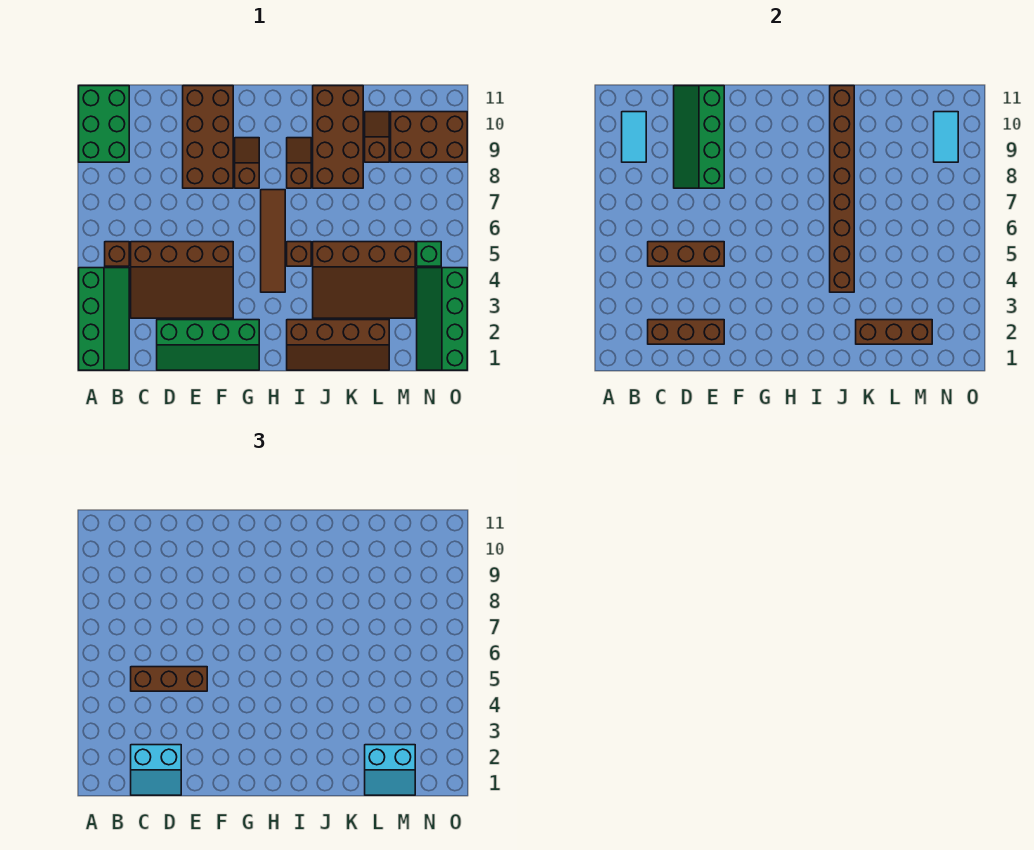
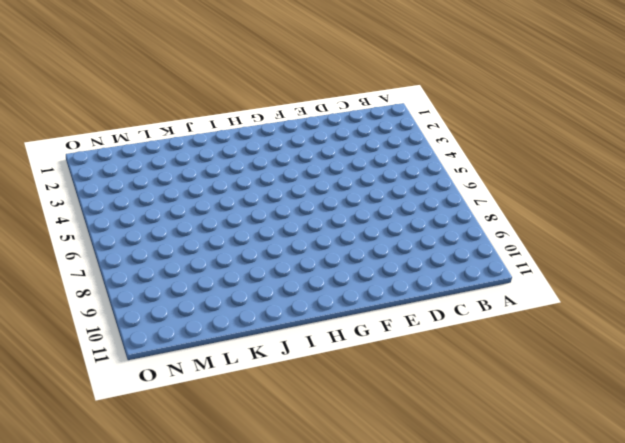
none -> green 2x4 slope [79,268,129,370]
none -> green 2x3 brick [79,86,129,162]
none -> brown 1x1 brick [105,242,129,266]

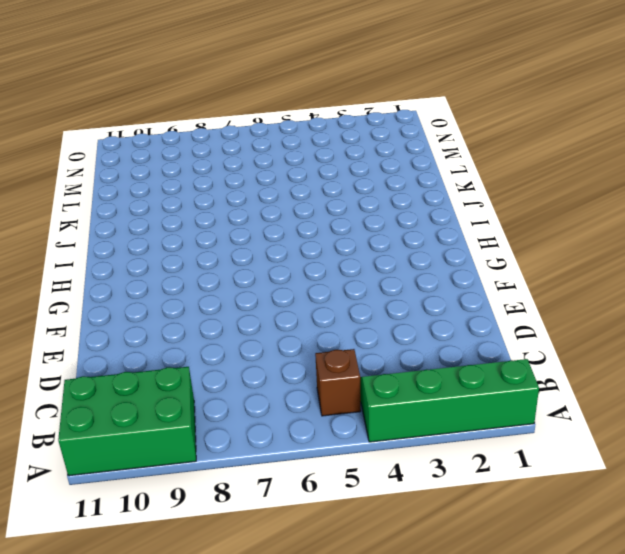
none -> brown 3x4 slope [131,242,233,318]
none -> green 2x4 slope [157,320,259,370]
none -> brown 2x4 brick [183,86,233,188]

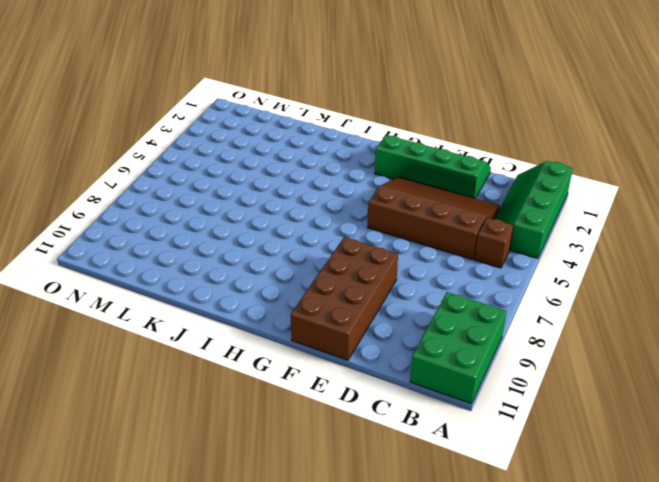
none -> brown 1x2 slope [235,138,259,188]
none -> brown 1x4 tile [261,190,285,292]
none -> brown 2x4 slope [287,320,389,370]

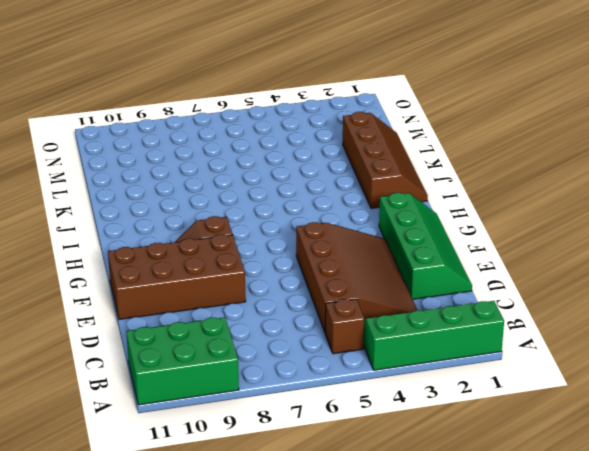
none -> brown 1x4 tile [261,190,285,292]
none -> brown 1x1 brick [287,242,311,266]
none -> brown 1x2 slope [287,138,311,188]

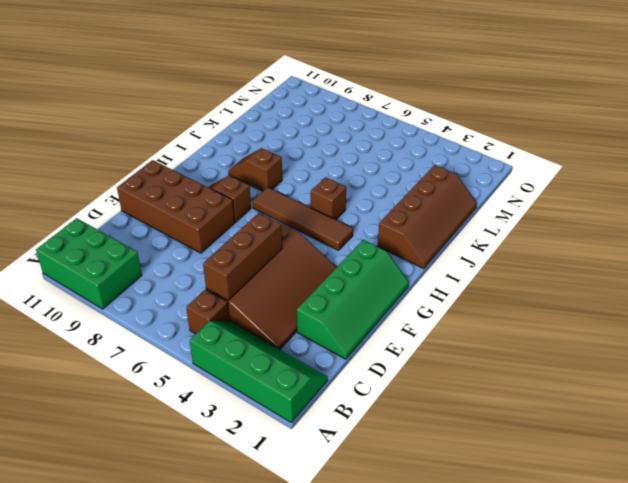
none -> brown 3x4 slope [313,242,415,318]
none -> brown 2x4 brick [313,86,363,188]
none -> brown 1x2 slope [365,112,389,162]

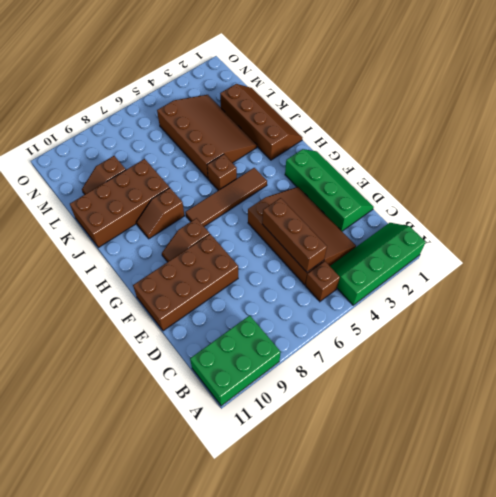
none -> brown 2x3 brick [391,112,467,162]
none -> green 2x4 slope [417,268,467,370]
none -> green 1x1 brick [417,242,441,266]

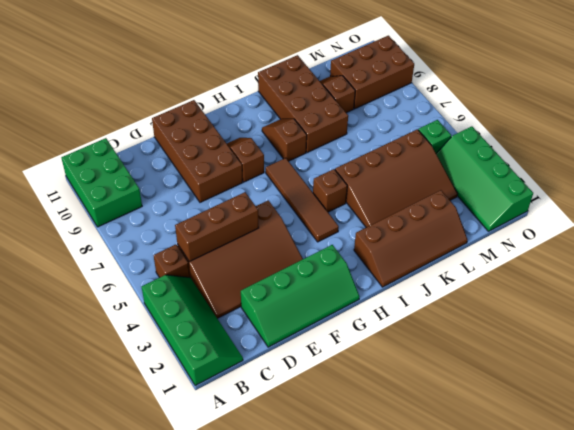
none -> cyan 1x2 tile [622,112,646,162]
none -> brown 1x3 brick [648,320,724,344]
none -> green 2x4 slope [674,86,724,188]

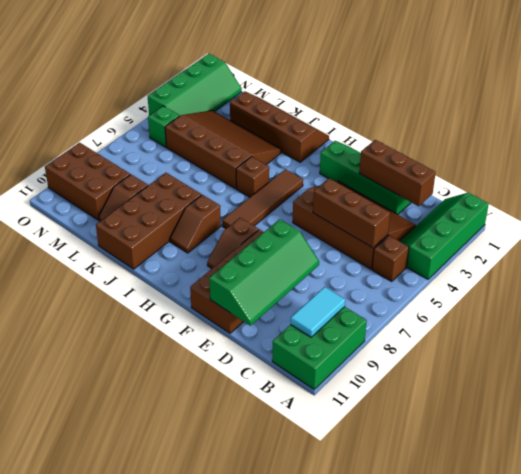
none -> brown 1x8 brick [830,86,854,292]
none -> brown 1x3 brick [856,320,932,344]
none -> cyan 1x2 tile [934,112,958,162]

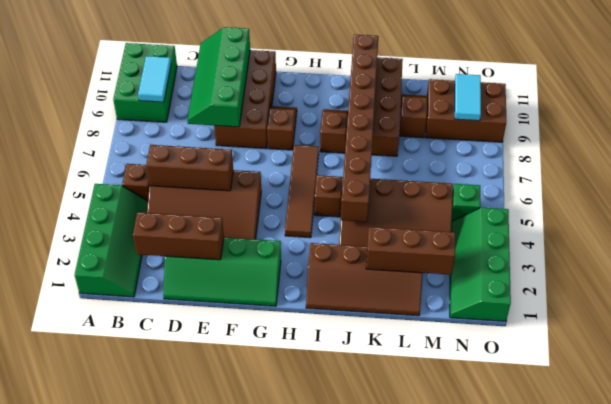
none -> cyan 2x2 slope [131,745,181,795]
none -> brown 1x3 brick [131,667,207,691]
none -> cyan 2x2 slope [365,745,415,795]

